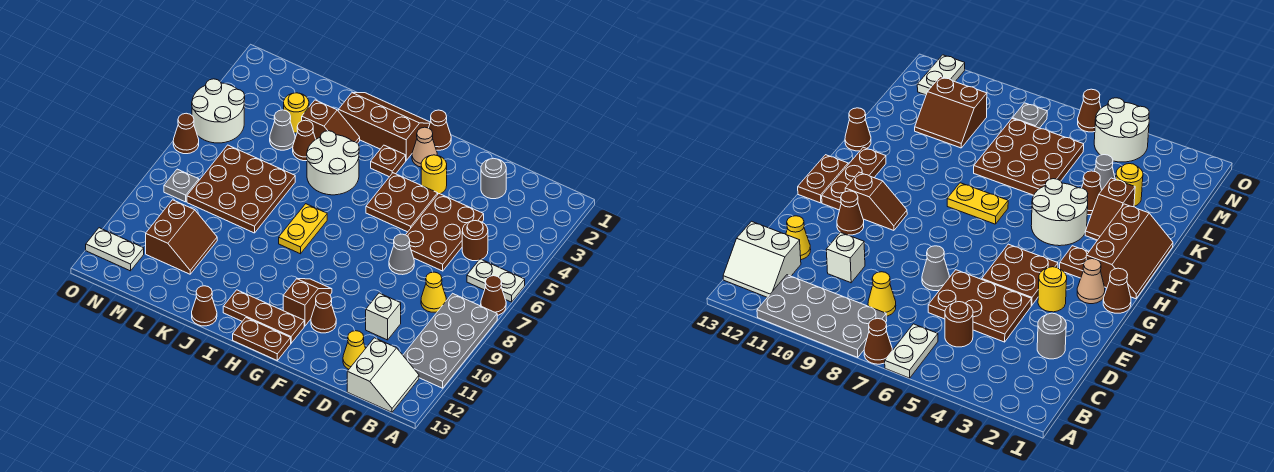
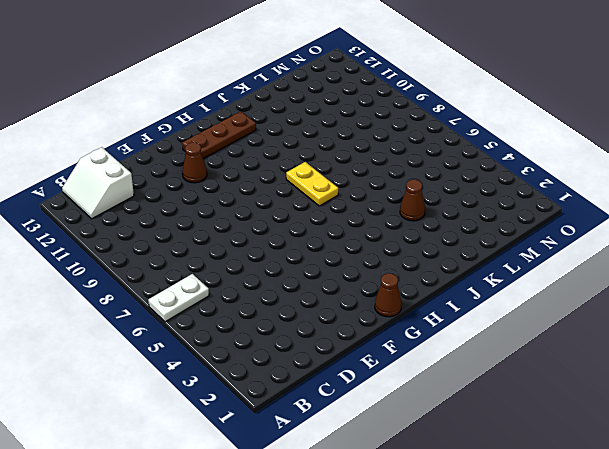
none -> brown 1x1 cone [481,276,506,315]
none -> grey 2x4 plate [403,293,497,388]
none -> brown 1x1 round brick [462,221,488,261]
none -> yellow 1x1 cone [421,272,447,312]

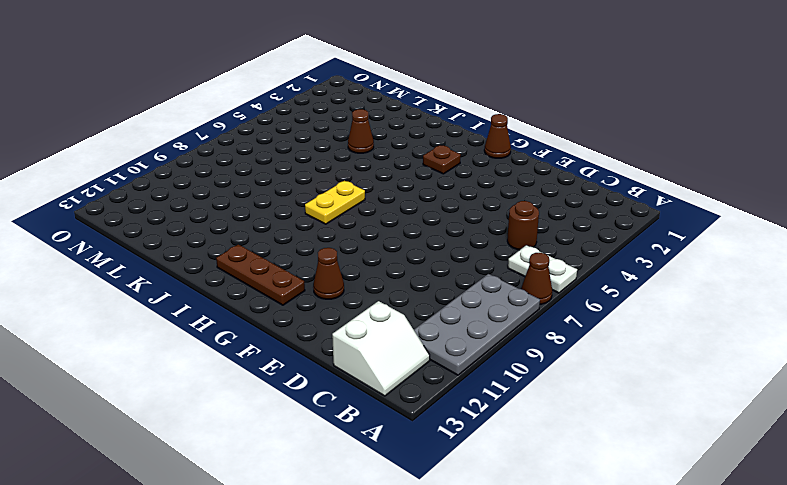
none -> yellow 1x1 cone [421,272,447,312]
none -> grey 1x1 round brick [481,158,506,199]
none -> brown 2x3 plate [406,194,484,271]
none -> white 1x1 brick [366,293,401,340]

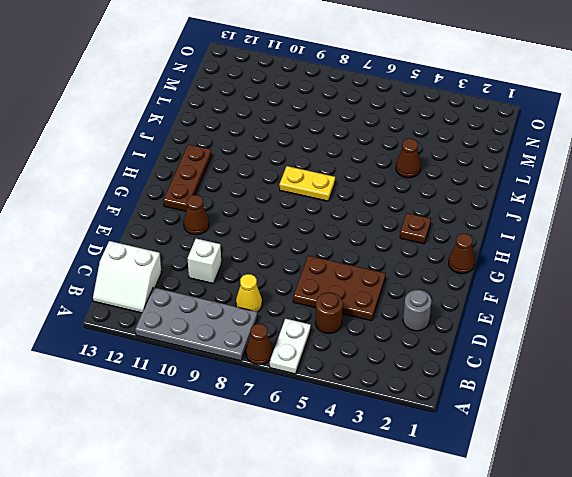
none -> yellow 1x1 cone [343,331,366,369]
none -> grey 1x1 cone [389,234,414,275]
none -> yellow 1x1 round brick [421,155,447,194]
none -> brown 2x2 plate [366,173,438,232]

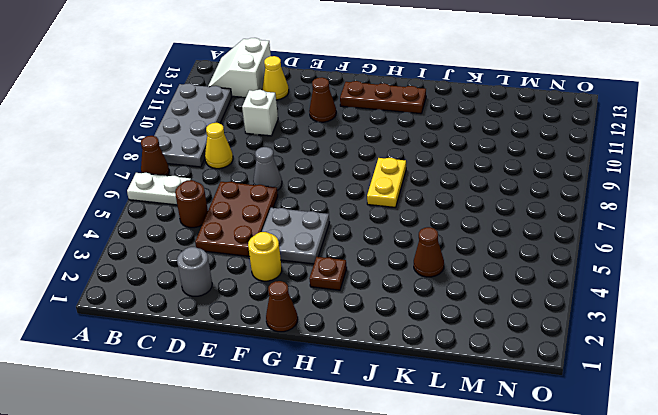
grey 2x2 plate [262,208,330,264] -> brown 2x2 plate [366,173,438,232]
none -> tan 1x1 cone [412,127,437,167]
none -> brown 1x2 slope [283,279,332,326]
none -> brown 1x2 plate [233,318,291,360]
none -> brown 2x3 slope [338,93,430,160]

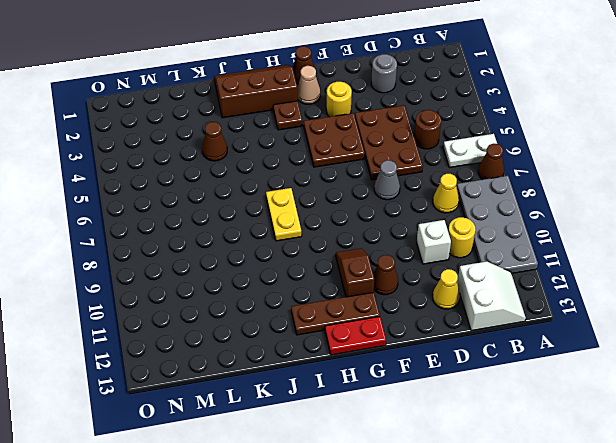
yellow 1x1 round brick [448,217,476,258] -> yellow 1x1 round brick moved to [284,93,309,133]
red 1x2 plate [325,317,386,355] -> brown 1x2 plate [233,318,291,360]
none -> white 2x2 round brick [307,131,359,195]
none -> brown 1x2 slope [302,100,360,144]
none -> brown 1x1 cone [192,286,217,326]
none -> brown 3x3 plate [187,145,295,233]

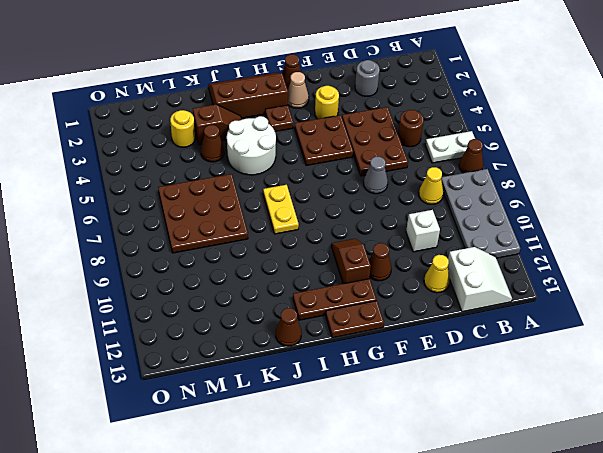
none -> grey 1x1 cone [270,110,295,150]
none -> brown 2x2 slope [146,200,217,274]
none -> white 2x2 round brick [192,79,245,143]
none -> grey 1x1 plate [164,169,199,202]

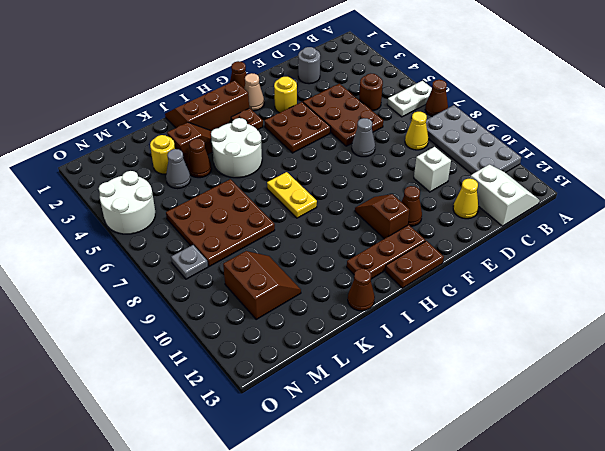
none -> white 1x2 plate [86,228,144,271]
none -> brown 1x1 cone [173,113,199,154]

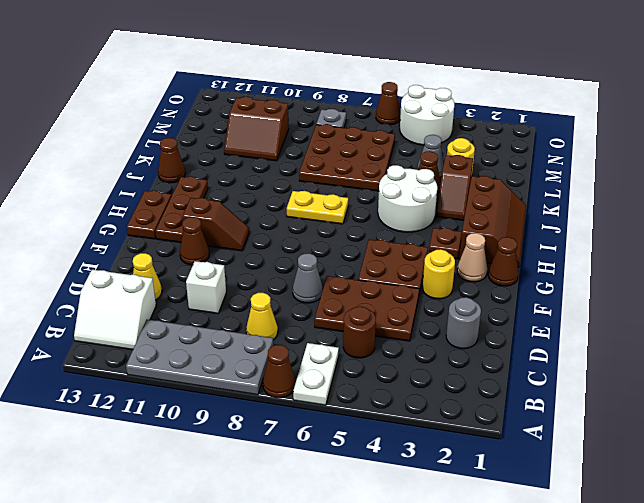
none -> white 1x2 plate [86,228,144,271]

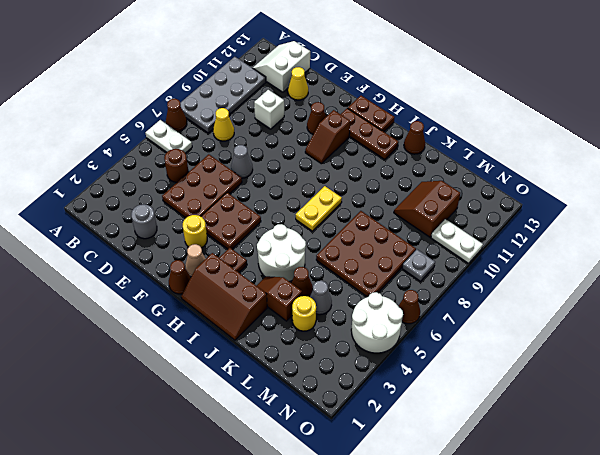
white 1x2 plate [431,219,483,263] -> white 1x2 plate moved to [86,228,144,271]

